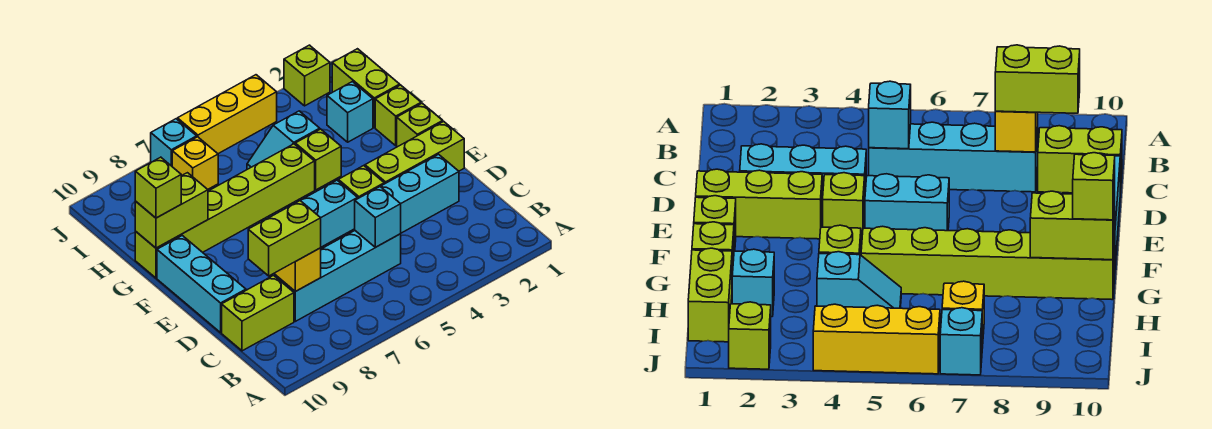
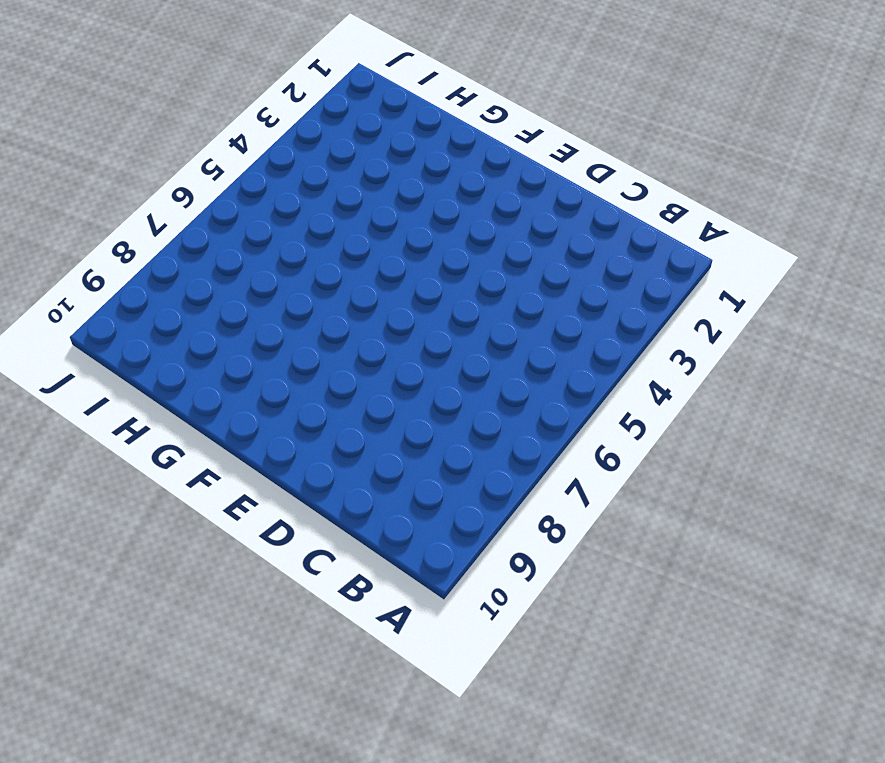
none -> cyan 1x4 brick [275,231,401,321]
none -> lime 1x2 brick [222,275,294,351]
none -> cyan 1x3 brick [380,154,459,233]

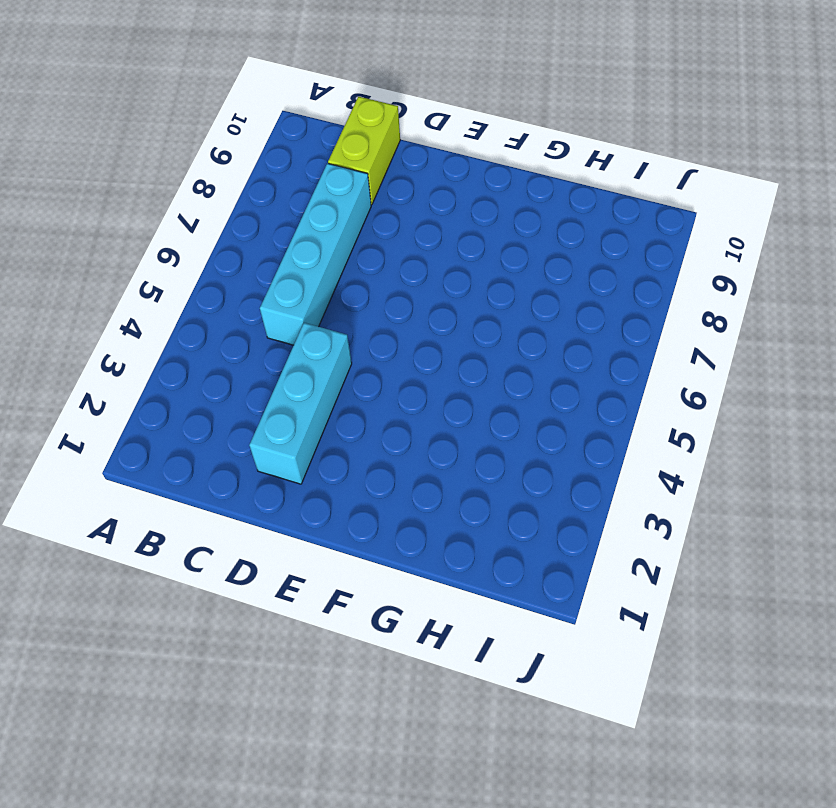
none -> cyan 1x3 brick [157,236,246,333]
none -> lime 1x3 brick [365,121,464,184]
none -> lime 1x1 brick [338,166,384,198]

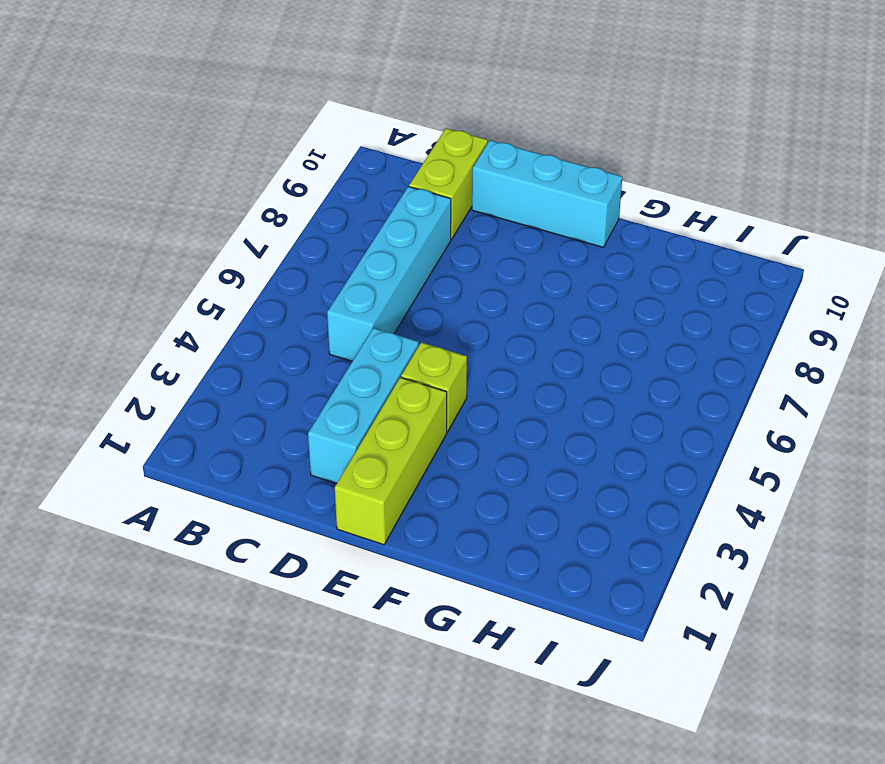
none -> cyan 1x2 brick [301,180,358,247]
none -> lime 1x1 brick [397,103,443,147]
none -> lime 1x1 brick [375,85,421,146]

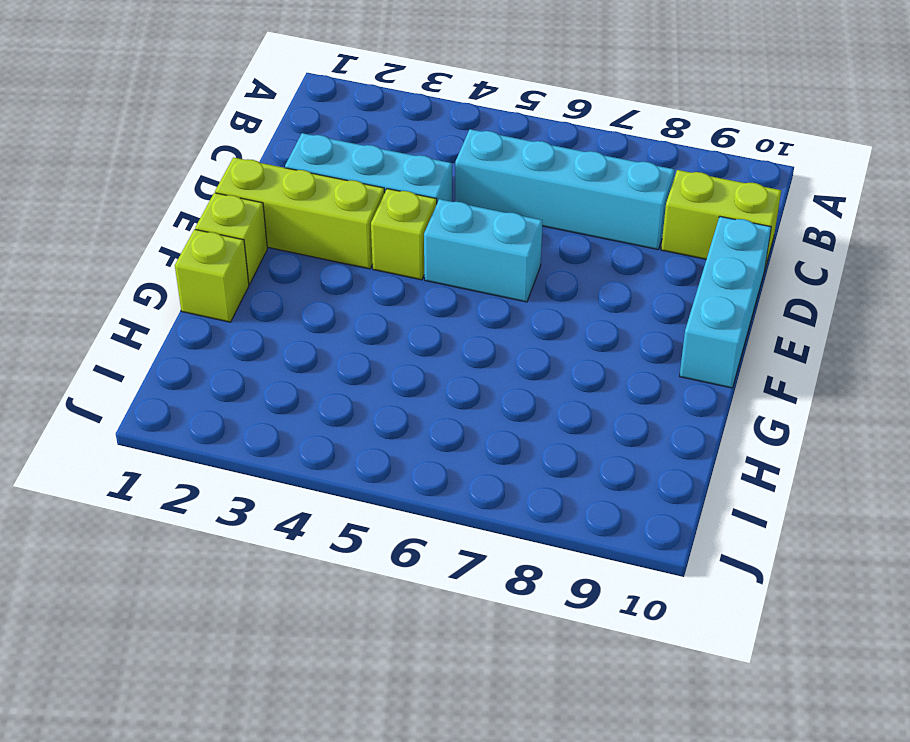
none -> lime 1x1 brick [295,129,341,190]
none -> lime 1x6 brick [135,144,315,278]
none -> lime 1x2 brick [332,49,400,127]

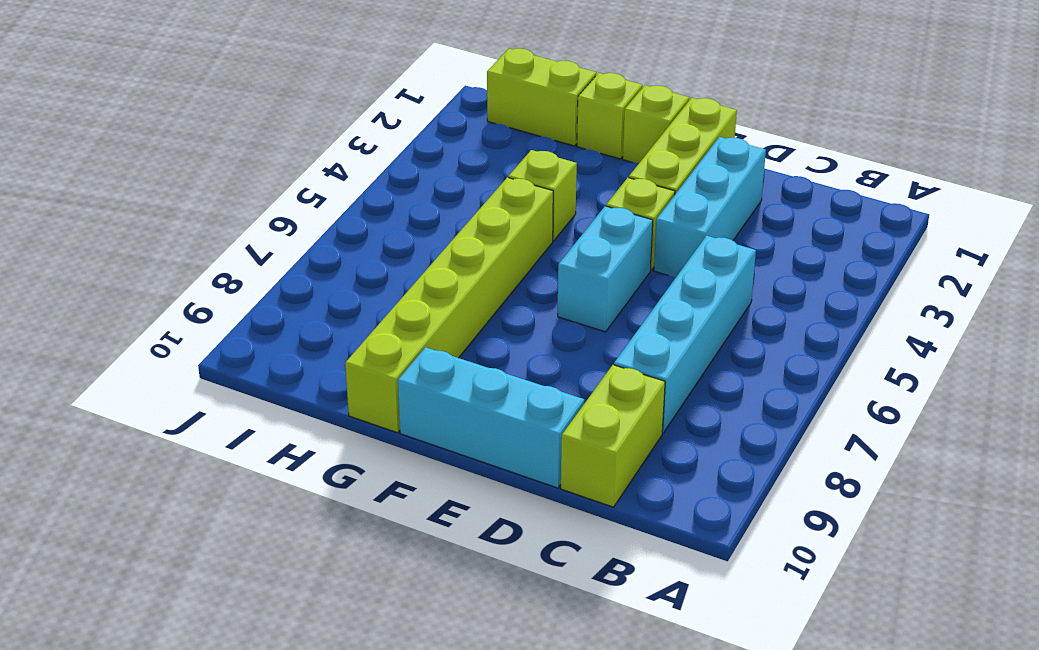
none -> cyan 1x1 brick [327,82,373,142]
none -> cyan 1x2 slope [247,111,320,169]
none -> yellow 1x1 brick [172,137,218,189]

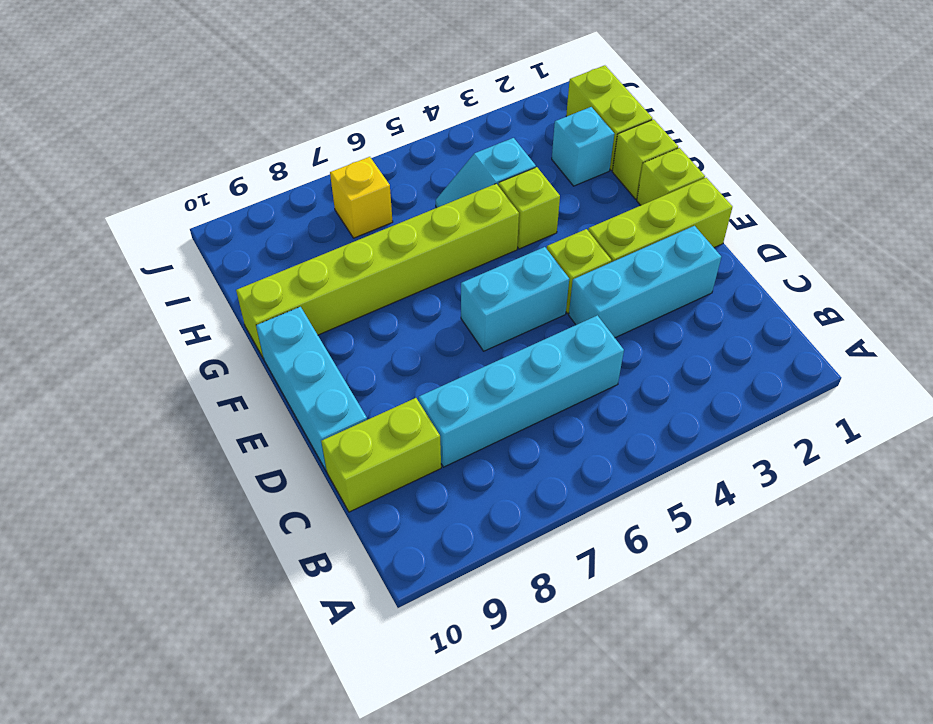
none -> lime 1x1 brick [284,45,330,106]
none -> yellow 1x3 brick [177,75,277,154]
none -> cyan 1x1 brick [151,119,197,166]

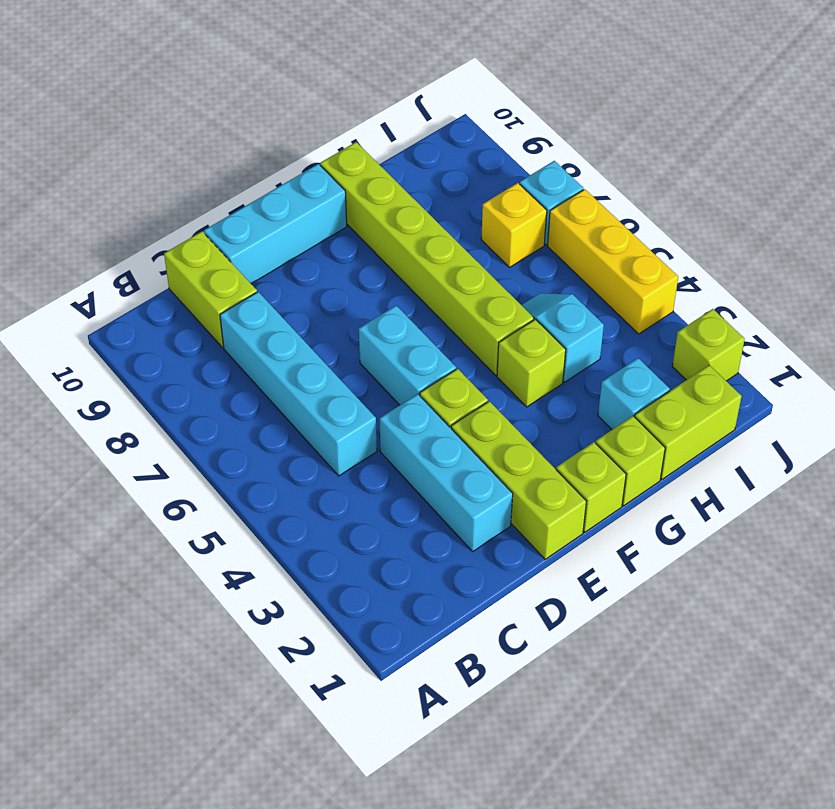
none -> cyan 1x1 brick [355,187,401,247]
none -> yellow 1x1 brick [275,248,321,292]
none -> lime 1x2 brick [135,173,208,248]

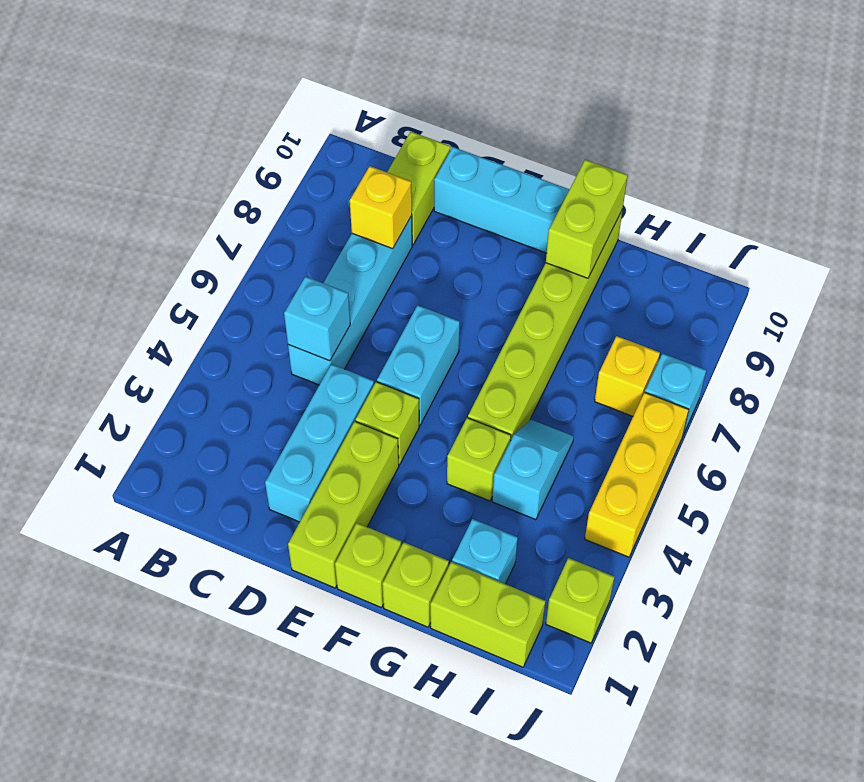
none -> lime 1x2 brick [248,201,321,276]
none -> lime 1x1 brick [135,157,181,218]

